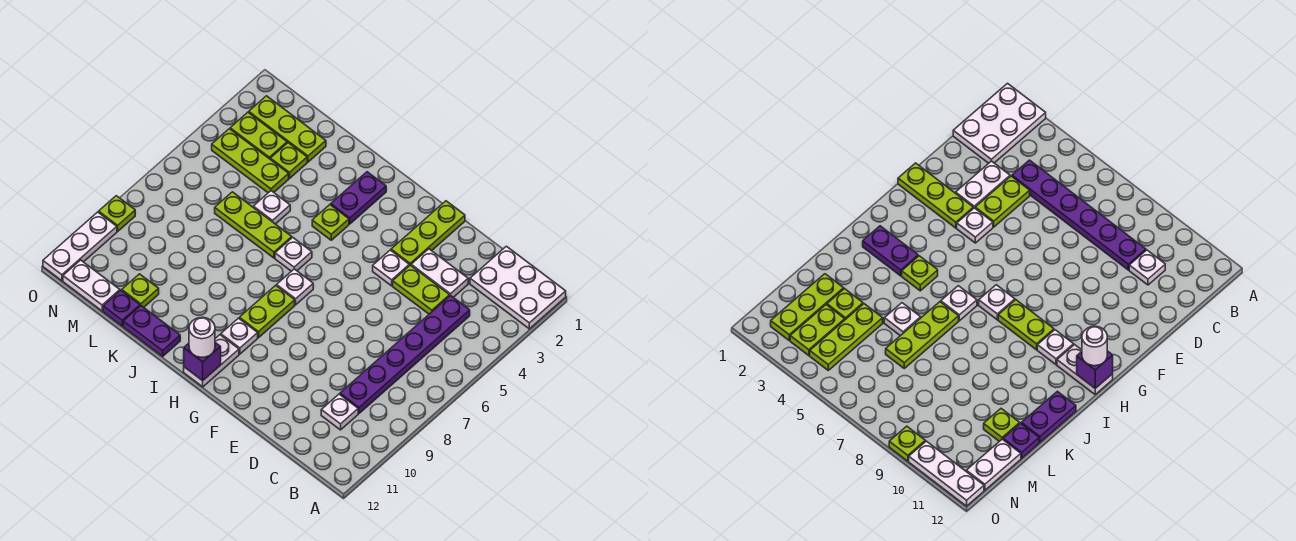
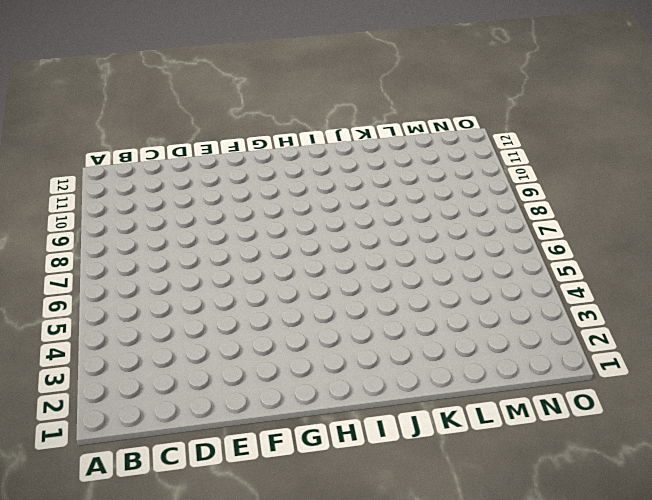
none -> white 2x3 plate [470,246,566,329]
none -> purple 1x6 plate [340,295,470,413]
none -> white 1x1 plate [321,394,358,430]

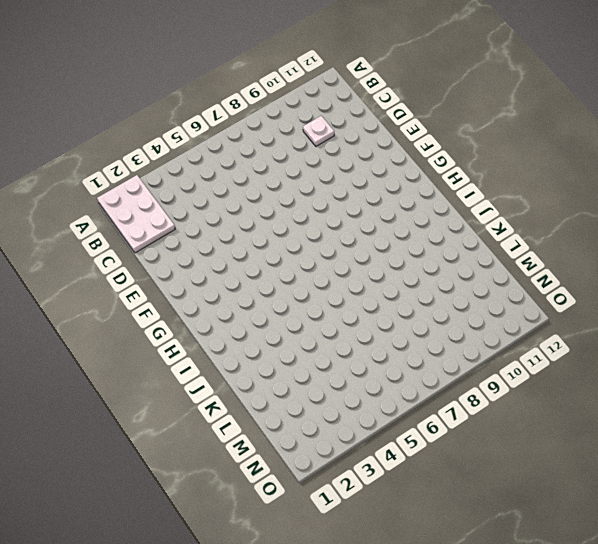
none -> purple 1x6 plate [340,295,470,413]
none -> white 1x2 plate [411,249,468,297]
none -> lime 1x2 plate [393,265,450,314]

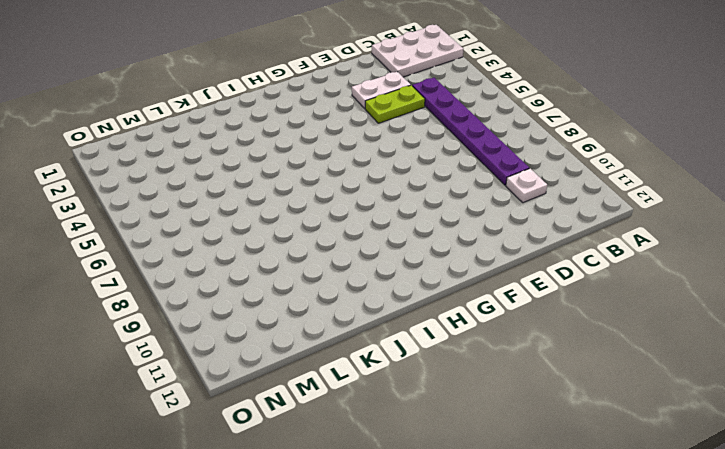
none -> lime 1x3 plate [391,201,465,266]
none -> white 1x1 plate [373,250,409,286]
none -> white 1x1 plate [277,269,313,305]

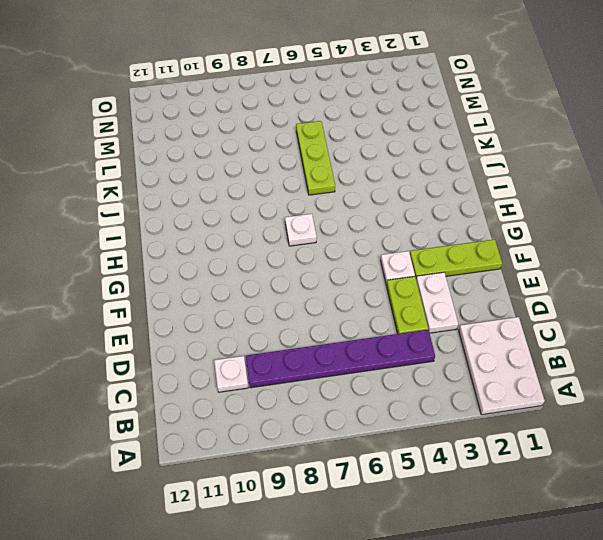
none -> lime 1x2 plate [239,285,295,338]
none -> white 1x1 plate [221,318,258,354]
none -> white 1x2 plate [184,335,239,387]

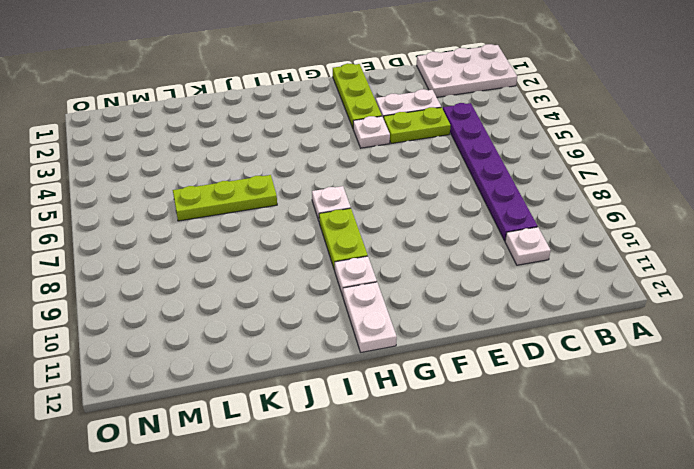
none -> purple 1x2 plate [331,172,386,224]
none -> lime 1x1 plate [312,205,349,240]
none -> white 1x1 plate [275,237,312,271]

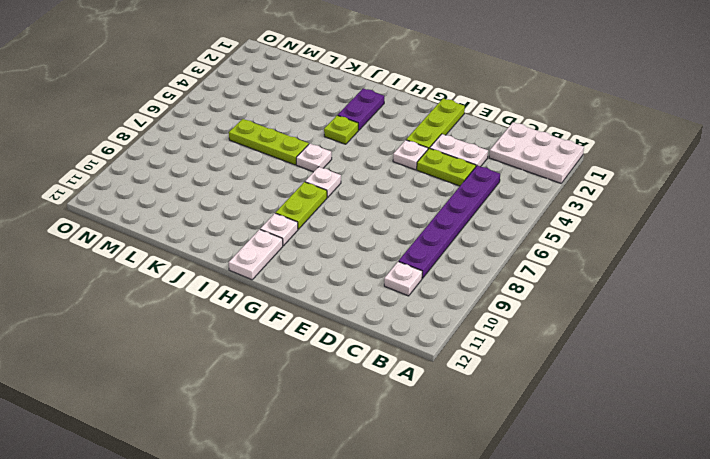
none -> purple 1x2 plate [123,306,180,357]
none -> white 1x1 plate [253,191,290,224]
none -> lime 1x3 plate [249,96,326,162]

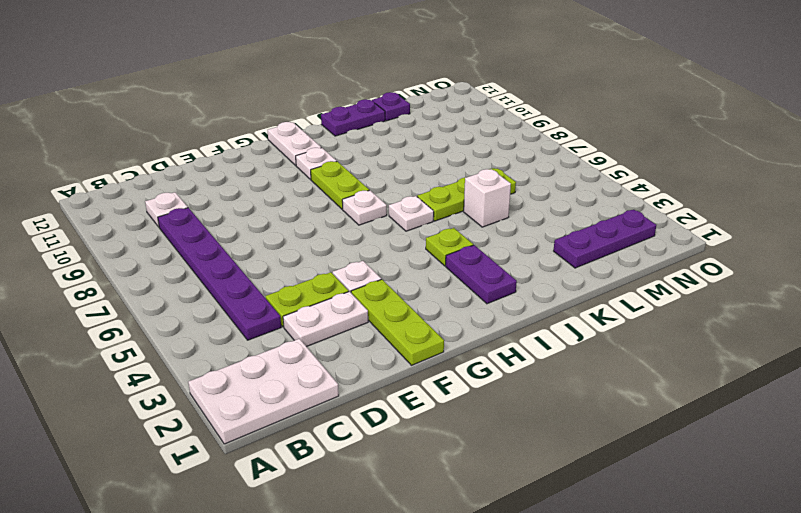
white 1x1 brick [464,169,511,227] -> white 1x1 plate [253,191,290,224]
purple 1x3 plate [554,210,656,268] -> lime 1x3 plate [249,96,326,162]
none -> lime 1x1 plate [270,143,307,178]
none -> lime 1x3 plate [212,129,289,193]
none -> lime 1x1 plate [122,274,159,307]

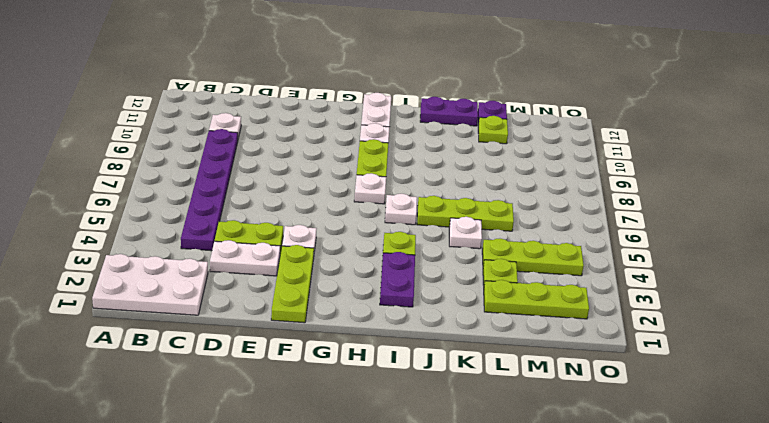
none -> lime 1x2 plate [230,112,287,159]
none -> white 1x2 plate [63,260,120,311]
none -> lime 1x1 plate [99,196,135,231]

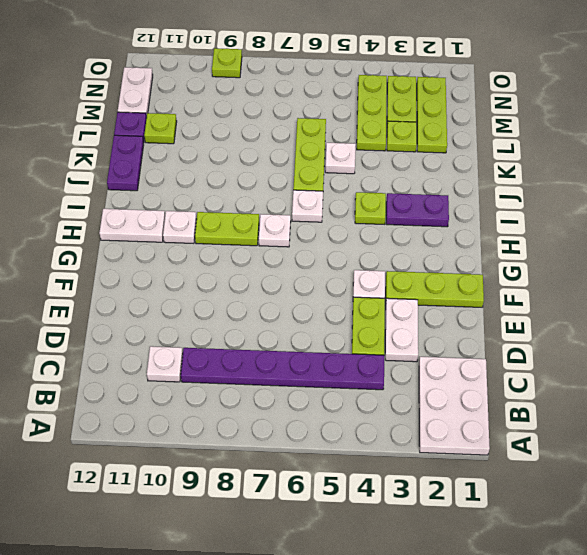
none -> white 1x3 plate [43,212,117,281]
none -> purple 1x1 brick [184,343,221,381]
none -> white 1x1 round brick [189,317,215,357]

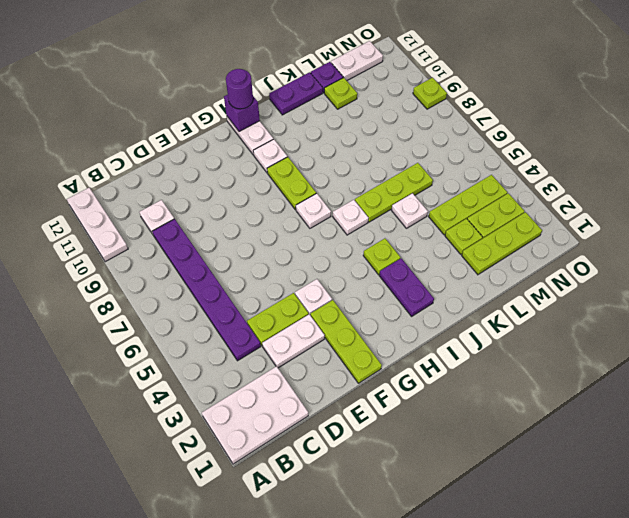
white 1x3 plate [67,188,128,262] -> white 1x3 plate moved to [43,212,117,281]
purple 1x1 round brick [226,69,253,109] -> white 1x1 round brick [189,317,215,357]

